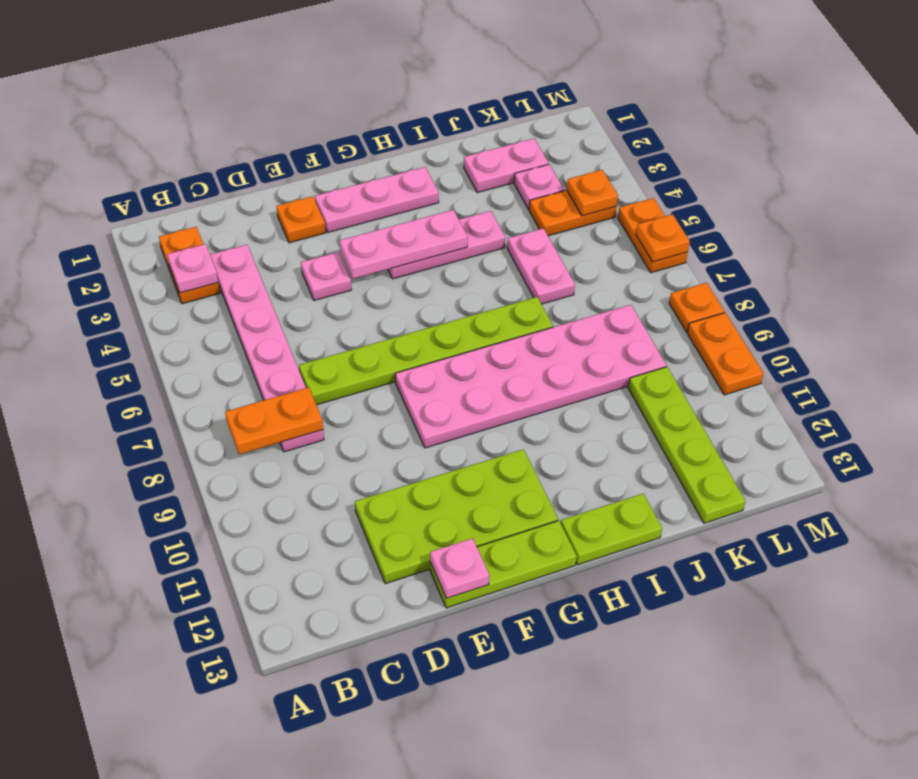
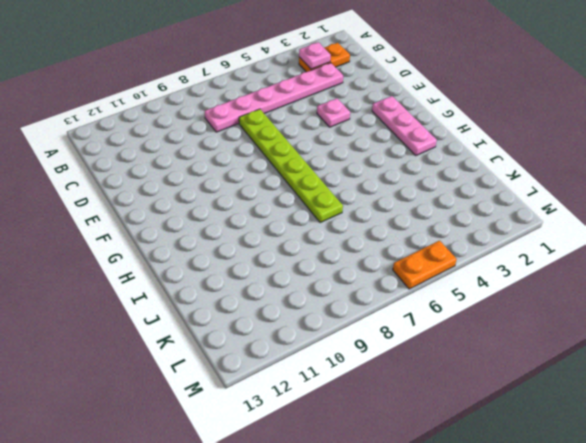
none -> lime 2x4 plate [355,449,558,584]
none -> orange 1x1 plate [277,196,326,243]
none -> lime 1x3 plate [430,521,577,608]

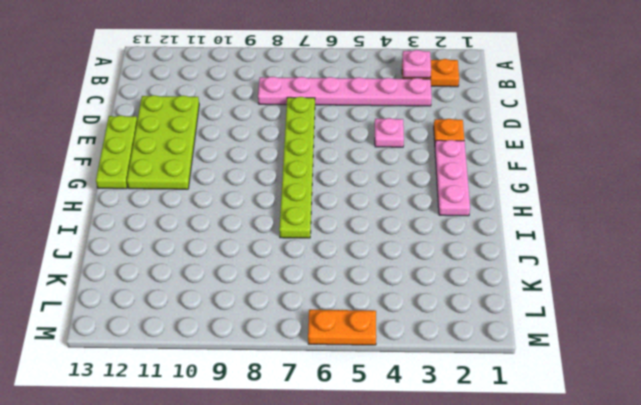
none -> pink 2x6 plate [395,305,666,448]
none -> pink 1x3 plate [388,211,505,279]
none -> lime 1x2 plate [561,494,662,565]

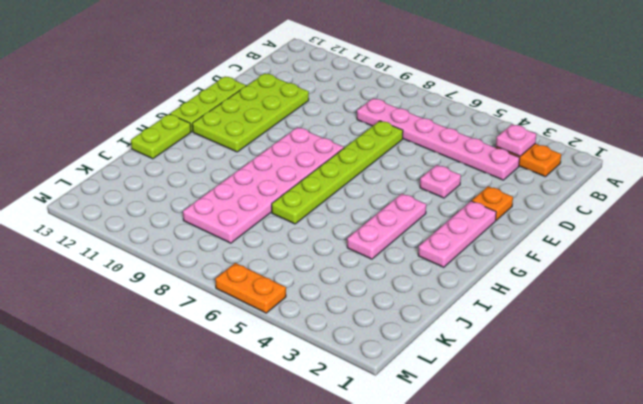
none -> pink 1x2 plate [464,139,549,193]
none -> pink 1x2 plate [507,228,575,304]
none -> pink 1x1 plate [514,164,564,210]

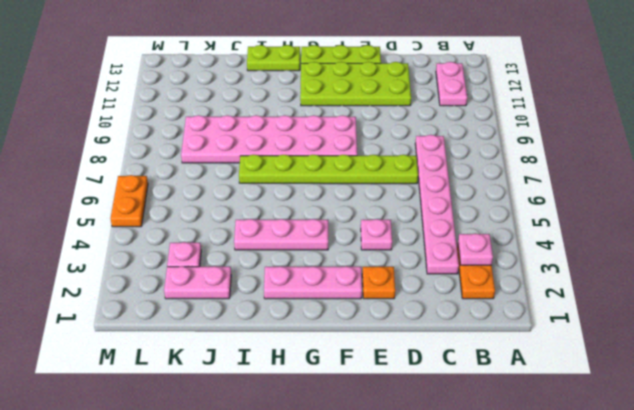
pink 1x2 plate [436,62,467,106] -> pink 1x2 plate moved to [507,228,575,304]
none -> orange 1x2 plate [529,190,617,236]
none -> lime 1x4 plate [628,367,745,523]
none -> orange 1x1 plate [669,283,724,332]

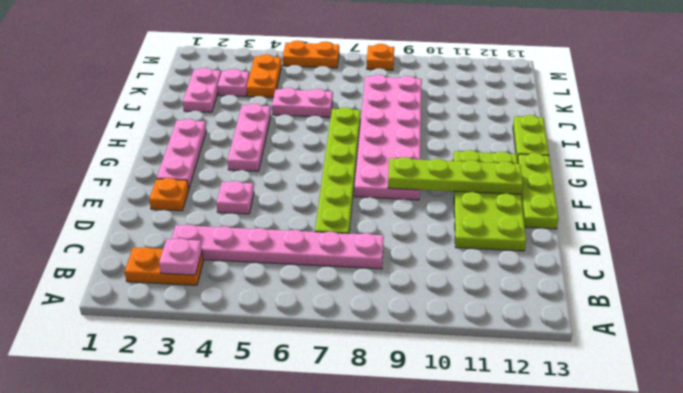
lime 1x4 plate [388,157,523,194] -> lime 1x4 plate moved to [628,367,745,523]
none -> orange 1x2 plate [687,313,763,395]
none -> orange 1x2 plate [225,387,323,454]
none -> pink 1x1 plate [430,538,489,598]

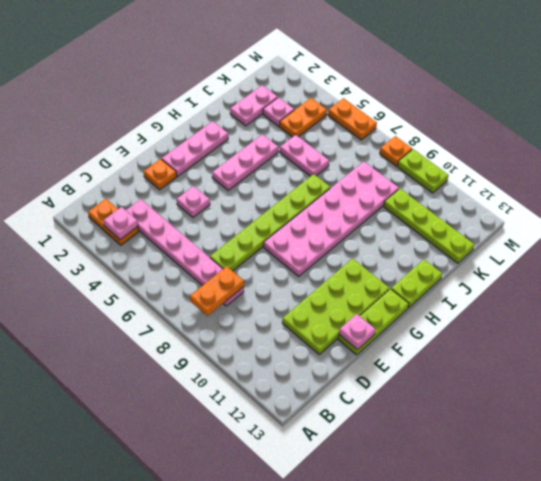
lime 1x2 plate [397,149,449,193] -> orange 1x2 plate [687,313,763,395]
none -> pink 1x3 plate [339,210,468,279]
none -> orange 1x1 plate [567,170,618,216]
none -> orange 1x1 plate [636,214,690,262]

